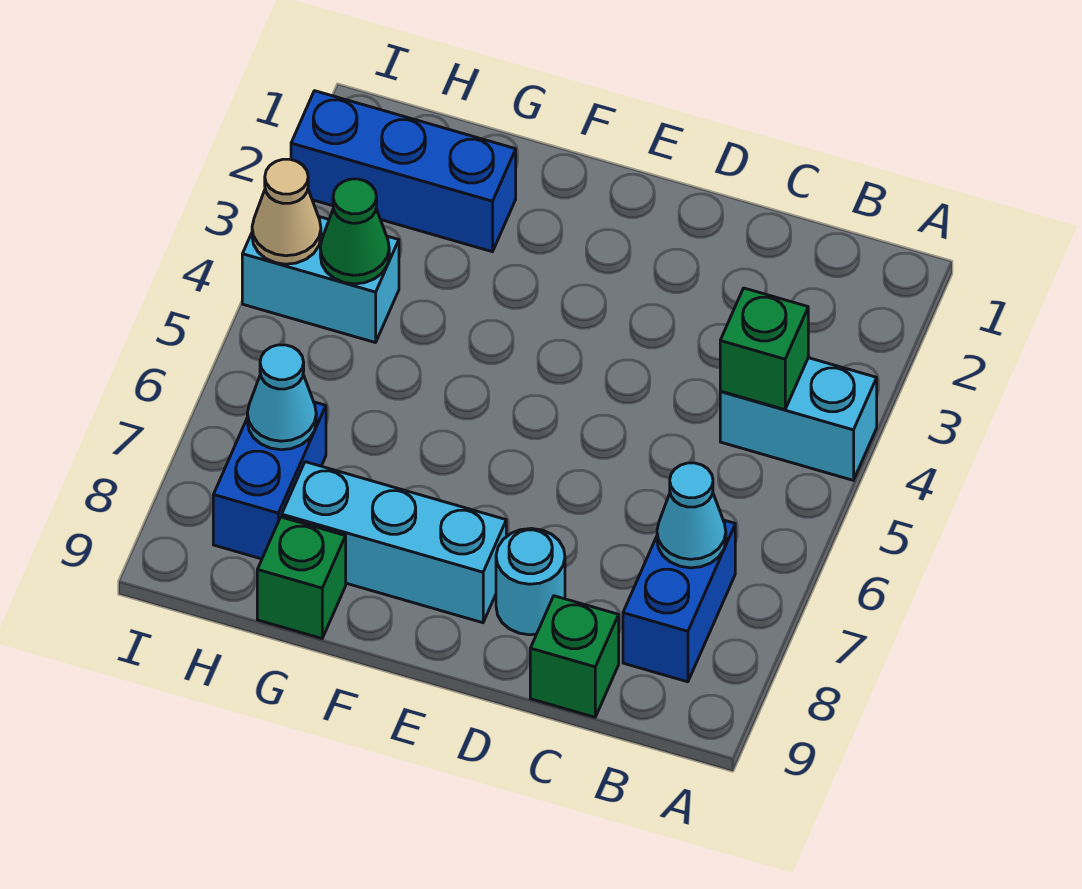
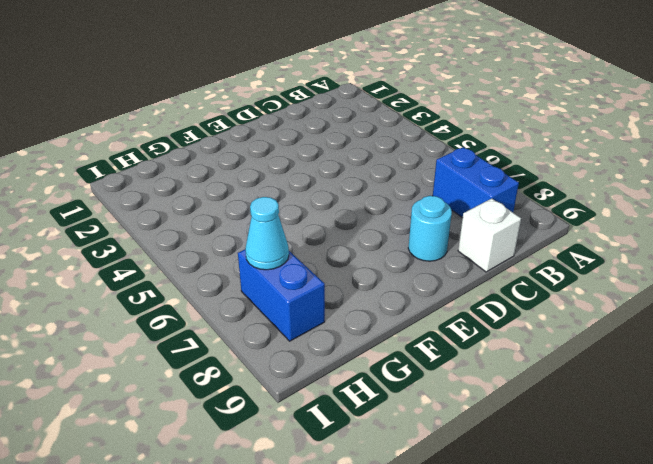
white 1x1 brick [458,198,521,272] -> green 1x1 brick [530,596,619,717]
none -> cyan 1x2 brick [720,358,877,480]
none -> cyan 1x3 brick [282,462,506,623]
none -> blue 1x3 brick [291,91,516,252]

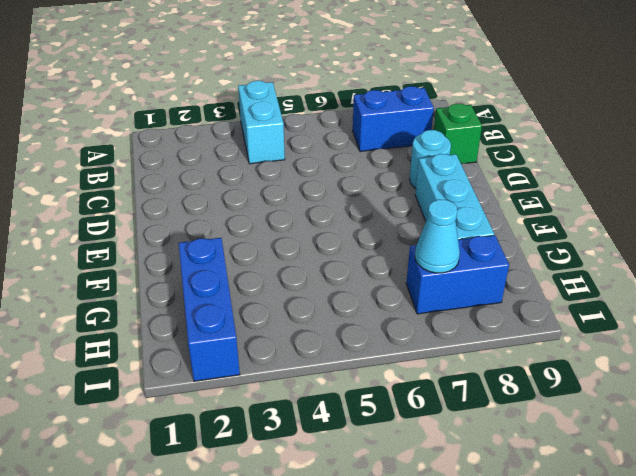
none -> green 1x1 brick [257,517,346,639]
none -> cyan 1x2 brick [242,216,399,343]
none -> green 1x1 brick [720,288,808,410]

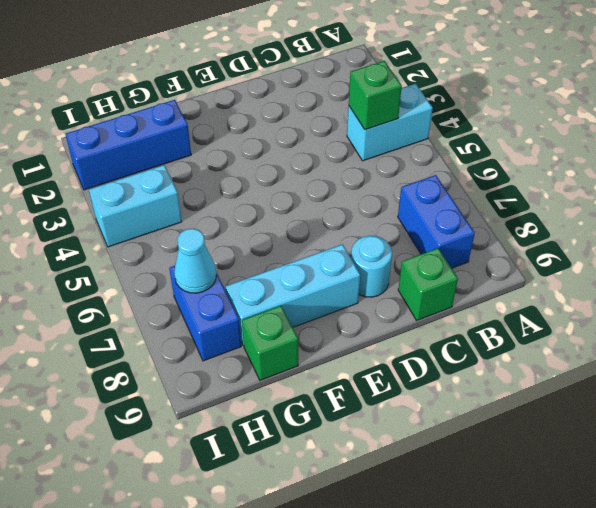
none -> cyan 1x1 cone [657,463,726,568]
none -> green 1x1 cone [320,179,389,284]
none -> tan 1x1 cone [252,159,321,264]

